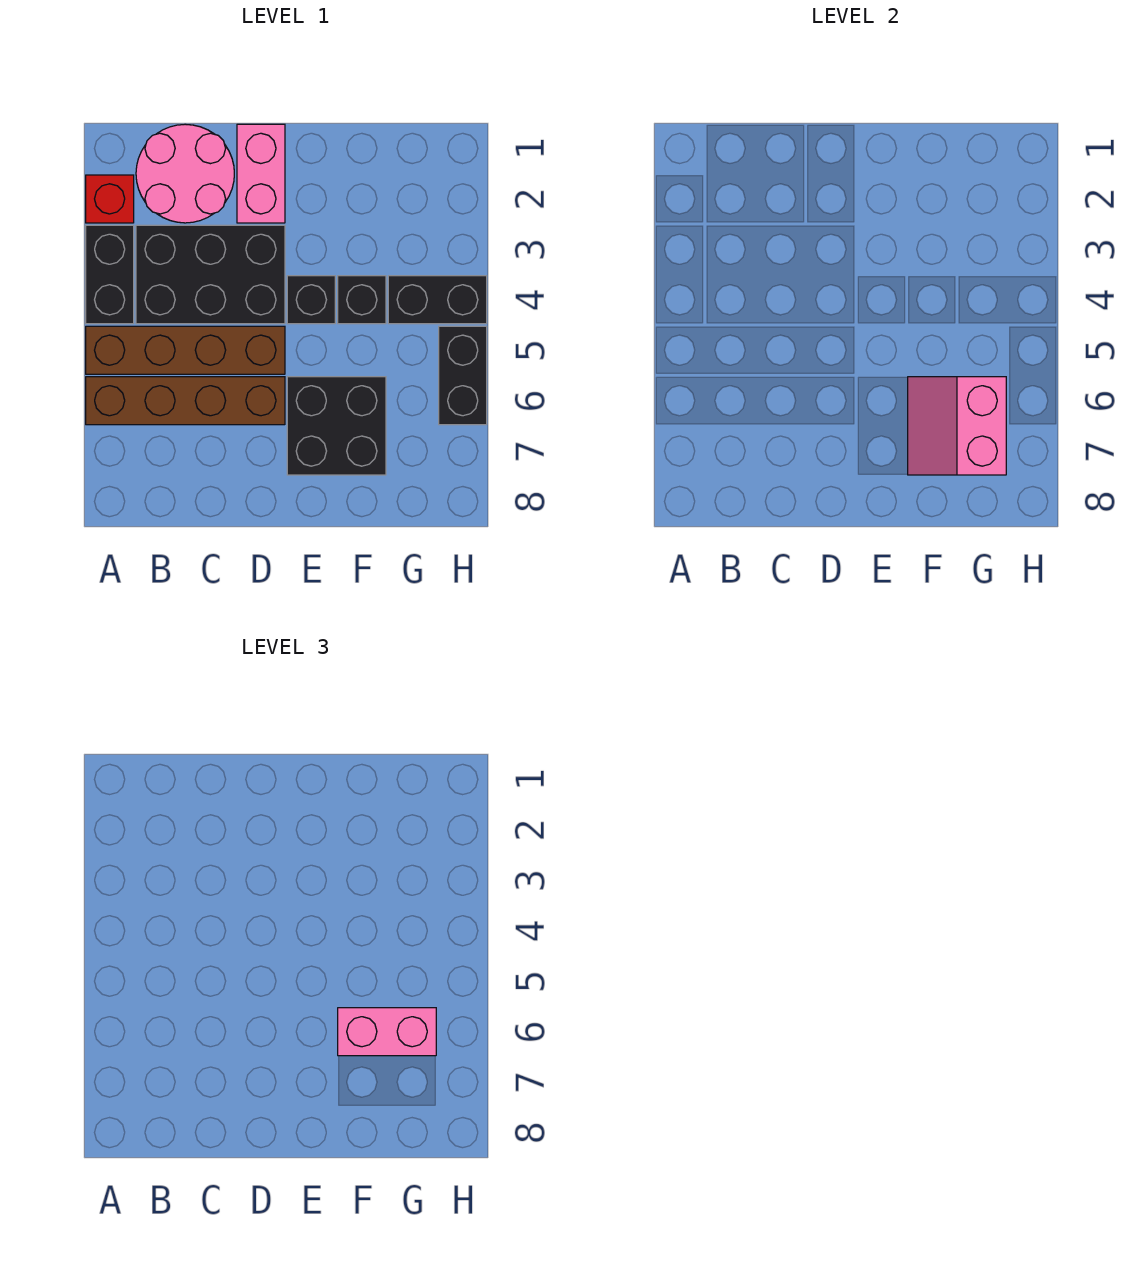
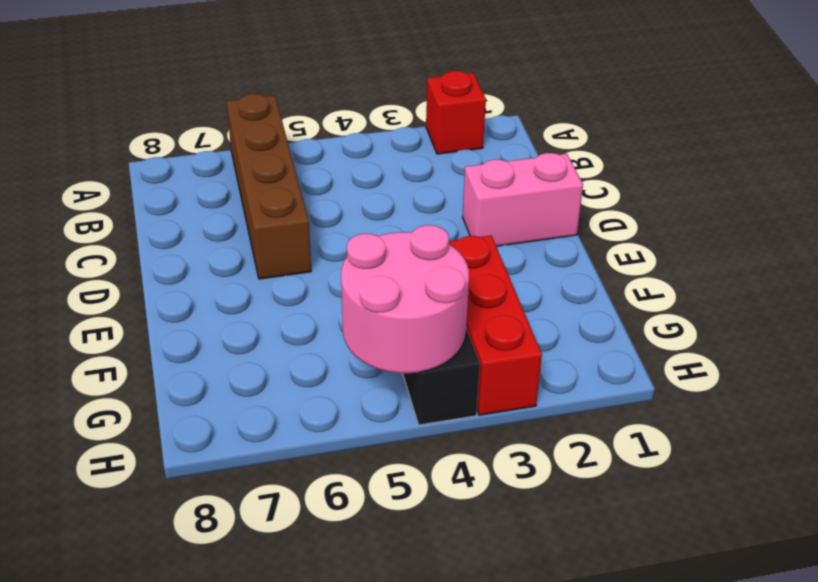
red 1x3 brick [449,236,542,415] -> none
pink 2x2 round brick [341,225,469,373] -> pink 2x2 round brick moved to [136,124,234,223]
none -> black 1x2 brick [86,225,134,324]
none -> brown 1x4 brick [86,326,285,374]
none -> black 2x3 brick [136,225,285,324]

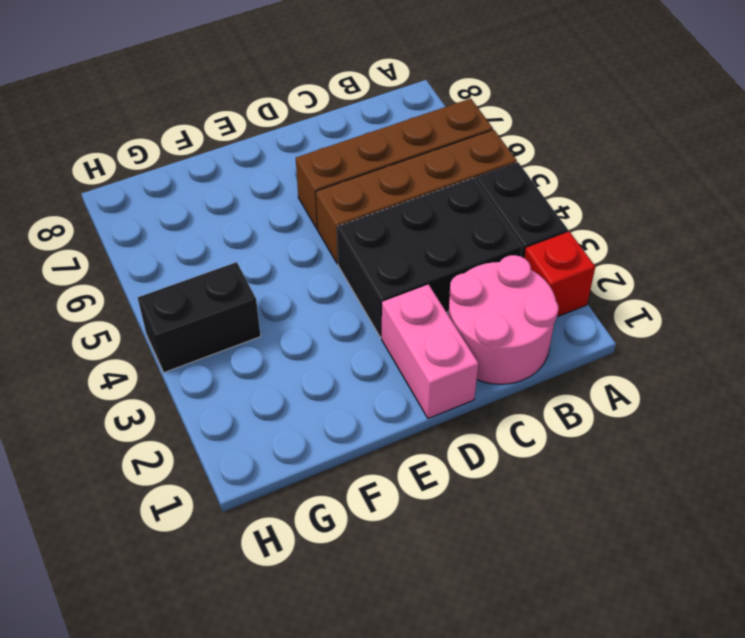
none -> black 1x1 brick [287,276,335,324]
none -> black 2x2 brick [287,377,386,475]
none -> black 1x1 brick [338,276,386,324]

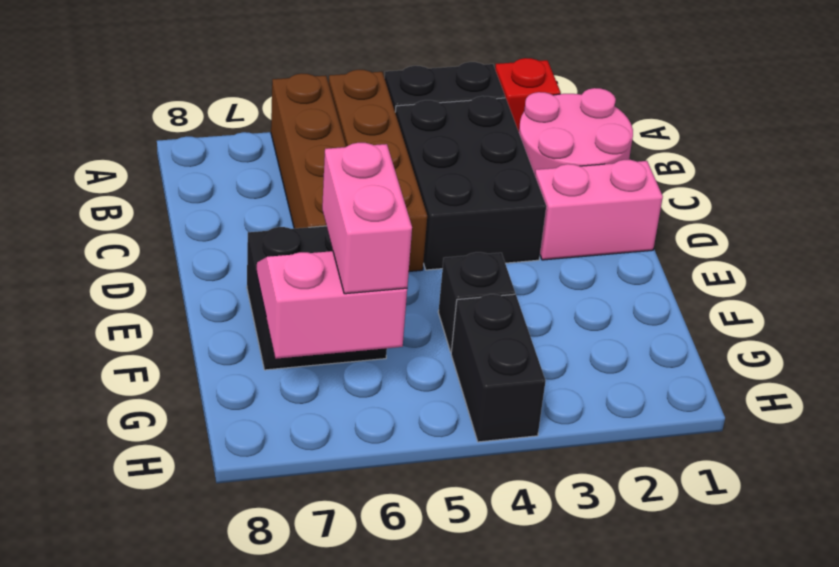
none -> black 1x1 brick [287,276,335,324]
none -> black 1x2 brick [439,326,487,425]

